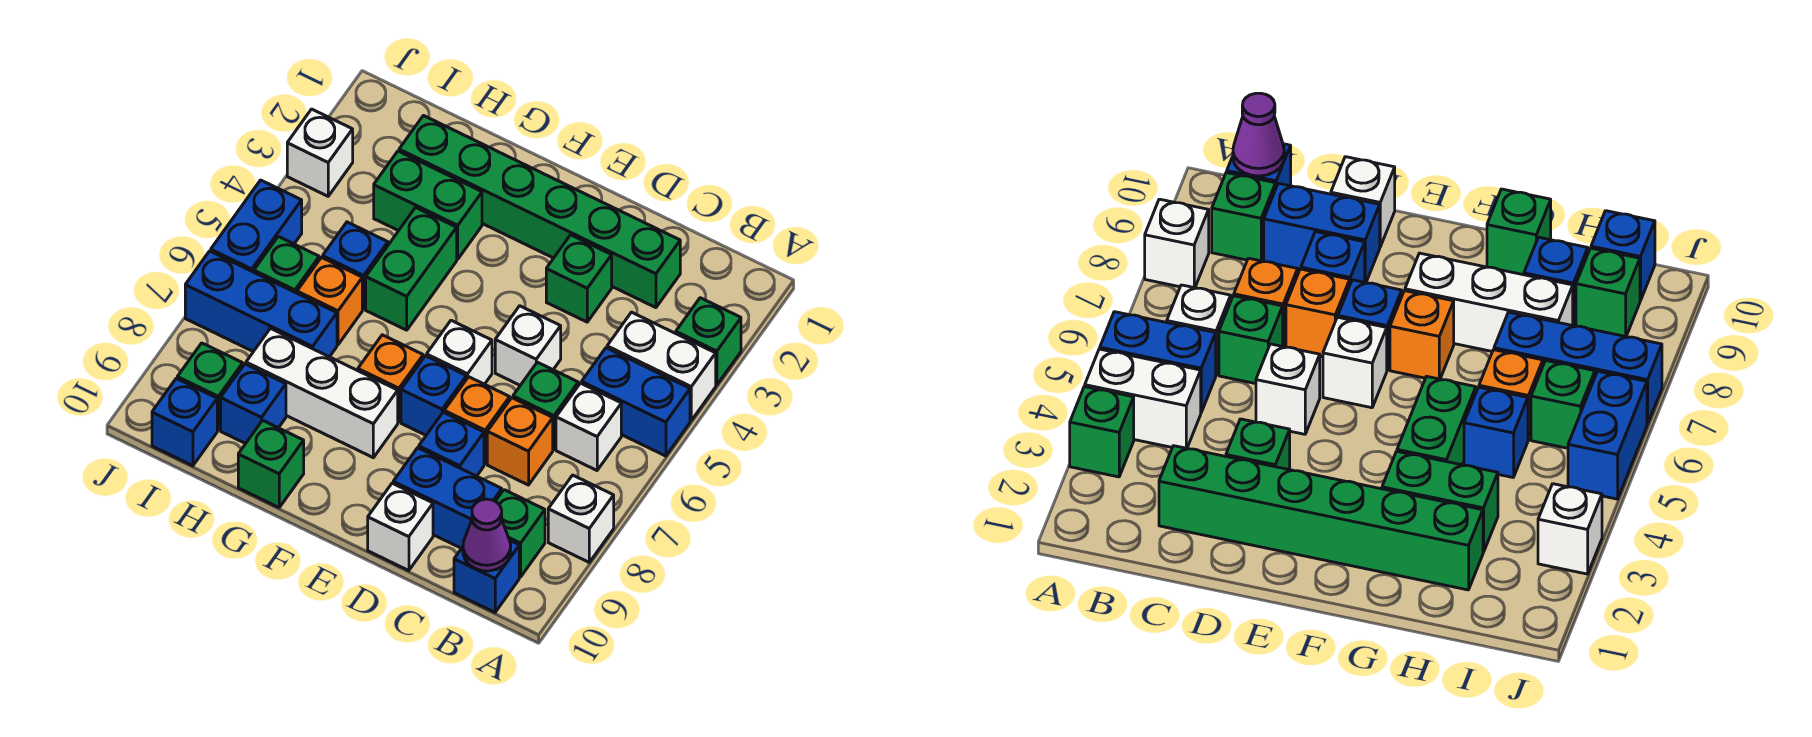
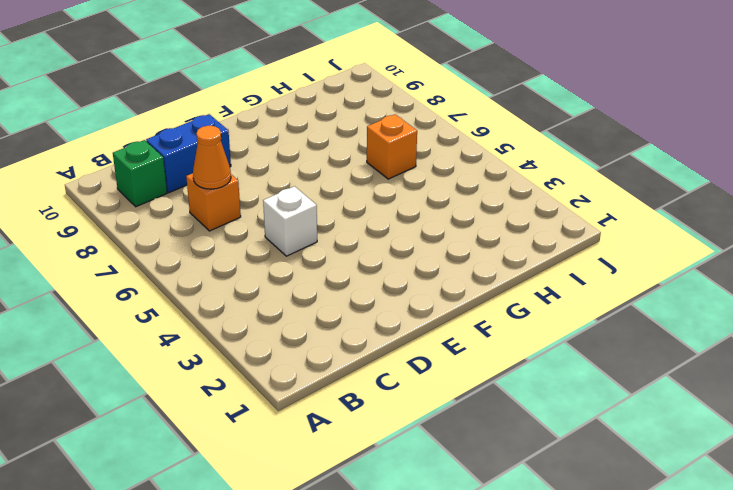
orange 1x1 cone [193,126,231,189] -> none
none -> green 1x1 brick [676,298,741,385]
none -> white 1x2 brick [607,312,716,420]
none -> blue 1x2 brick [582,348,690,456]
none -> white 1x1 brick [548,475,614,562]

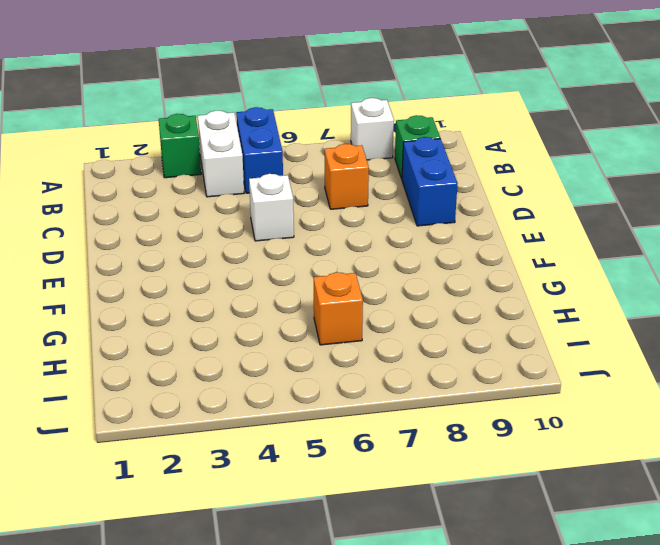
none -> white 1x1 brick [556,383,621,470]
none -> blue 1x1 brick [454,540,519,612]
none -> green 1x6 brick [399,116,680,308]
none -> green 1x1 brick [513,362,578,450]

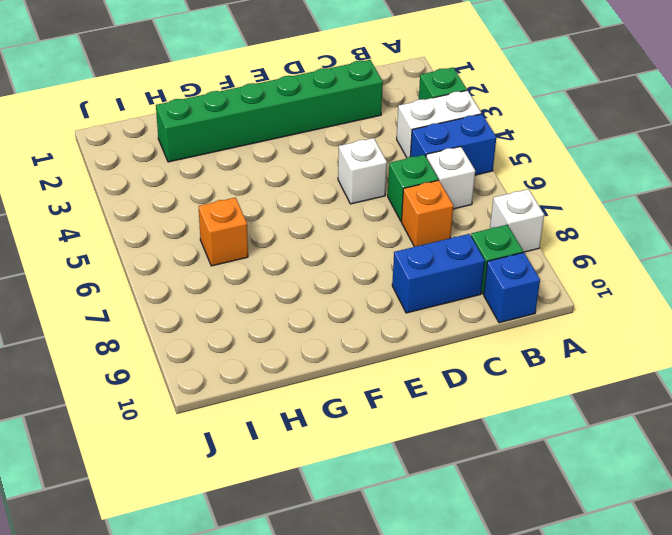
none -> green 1x1 brick [546,235,612,322]
none -> orange 1x1 brick [444,377,510,464]
none -> blue 1x1 brick [419,412,484,476]
none -> white 1x1 brick [368,483,433,571]

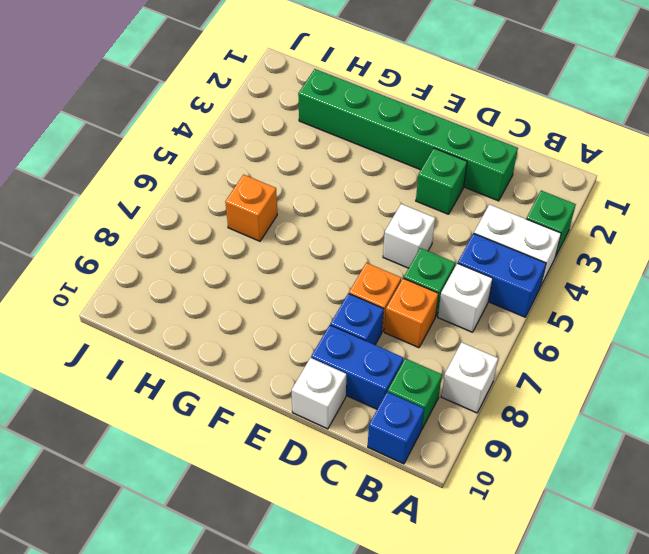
none -> white 1x1 brick [427,320,492,384]
none -> blue 1x1 brick [401,356,466,435]
none -> orange 1x1 brick [358,335,423,422]
none -> white 1x3 brick [246,328,398,458]

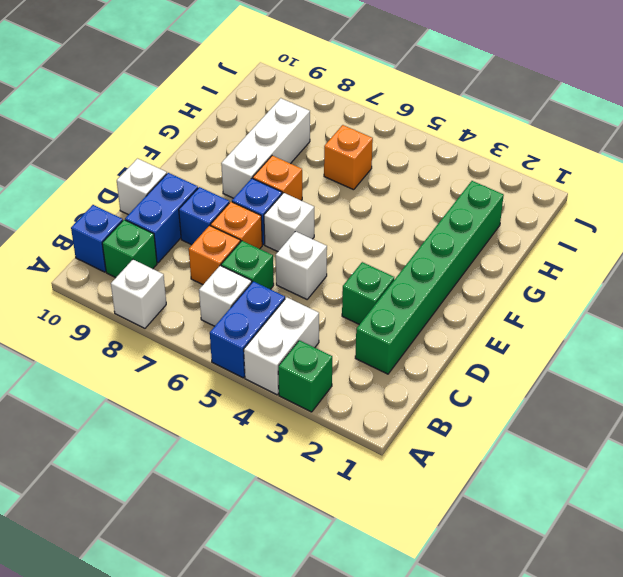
none -> green 1x2 brick [374,151,482,259]
none -> green 1x2 brick [366,207,457,330]
none -> green 1x1 brick [238,420,304,507]
none -> blue 1x1 brick [323,222,388,309]

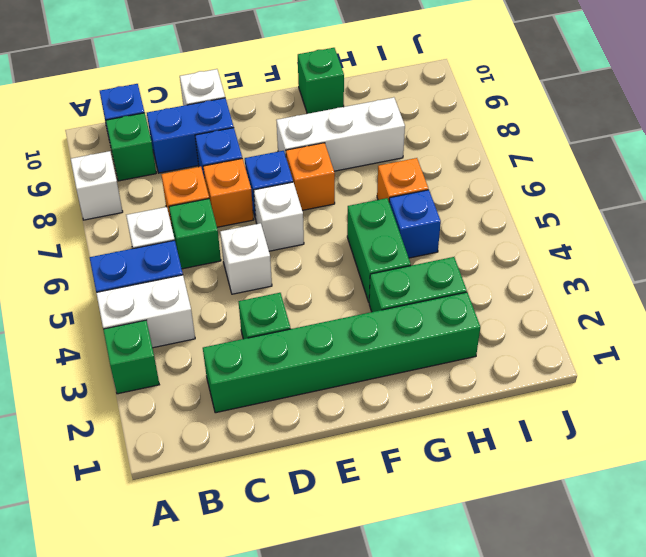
none -> blue 1x3 brick [185,251,337,357]
none -> blue 1x1 brick [221,364,286,444]
none -> green 1x1 brick [254,237,319,293]
none -> green 1x1 brick [177,343,243,430]

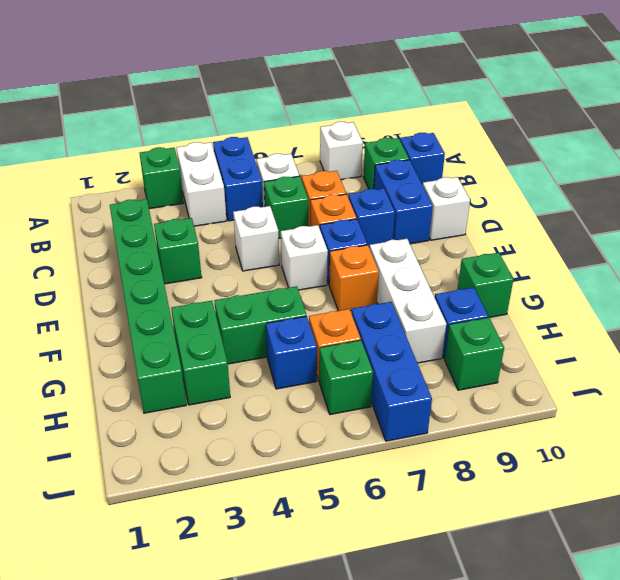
none -> blue 1x1 brick [152,378,217,466]
none -> white 1x1 brick [287,109,353,196]
none -> blue 1x2 brick [211,180,302,272]
none -> purple 1x1 cone [463,499,511,571]

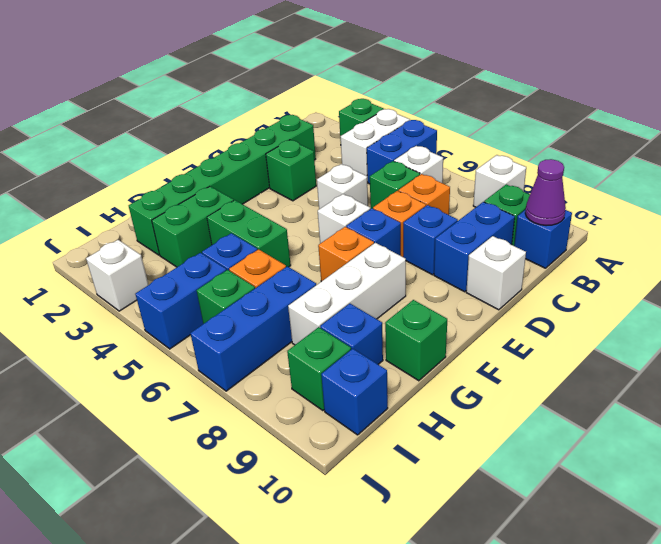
blue 1x2 brick [135,253,226,349] -> blue 1x2 brick turned to [211,180,302,272]

